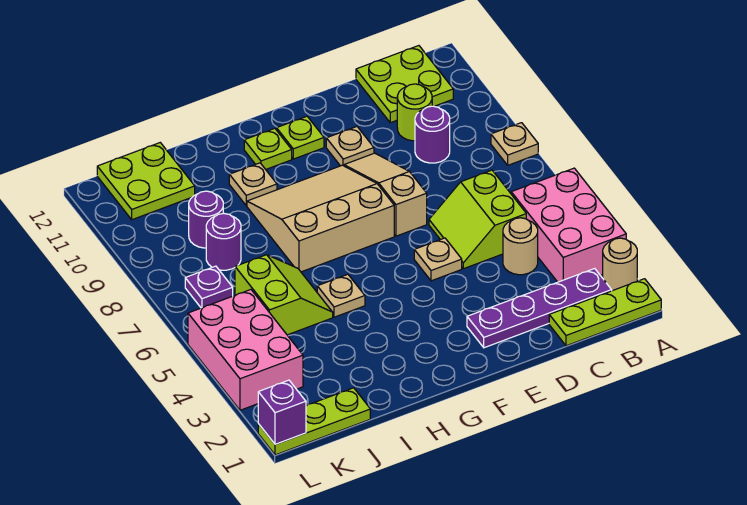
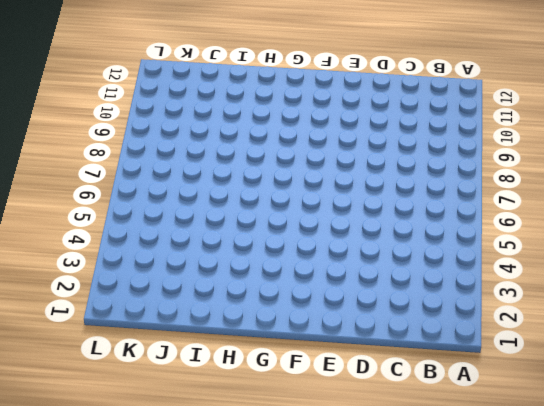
none -> lime 1x3 plate [549,279,661,346]
none -> tan 1x1 round brick [603,238,637,291]
none -> pink 2x3 brick [511,168,626,282]

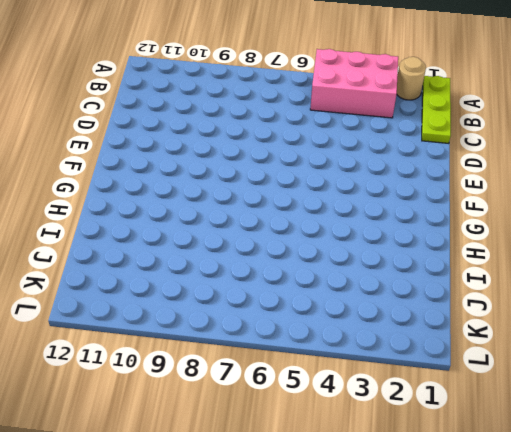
none -> tan 1x1 plate [491,123,538,165]
none -> purple 1x4 plate [467,269,612,348]
none -> lime 2x2 plate [356,46,453,123]

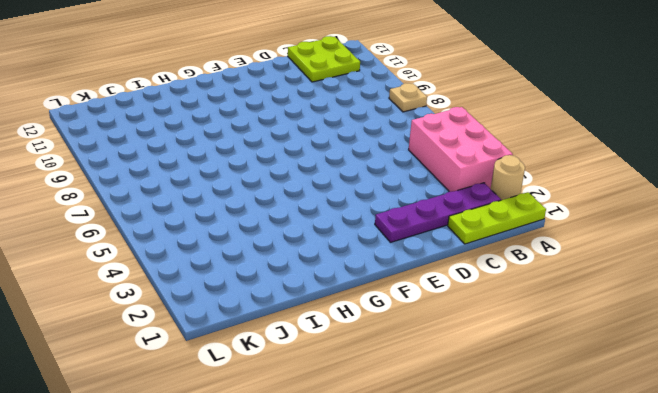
none -> tan 1x1 round brick [503,218,538,275]
none -> lime 2x2 slope [429,170,526,269]
none -> purple 1x1 round brick [415,106,450,163]

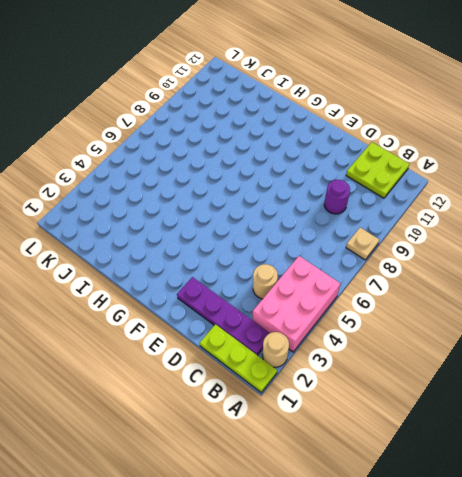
none -> lime 2x2 slope [429,170,526,269]
none -> lime 1x1 round brick [397,84,432,141]
none -> tan 1x1 plate [414,238,462,281]

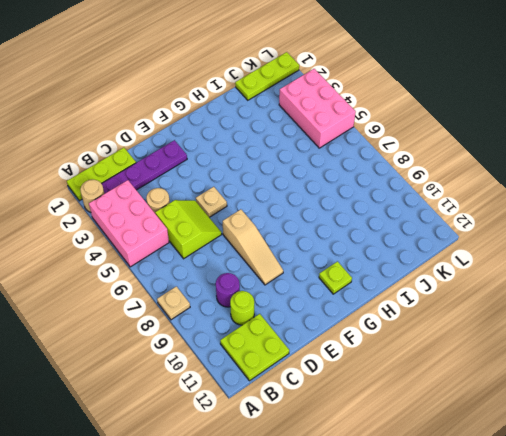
none -> tan 1x1 plate [326,127,374,166]
none -> tan 3x3 slope [247,165,394,272]
none -> lime 1x1 plate [277,116,324,159]

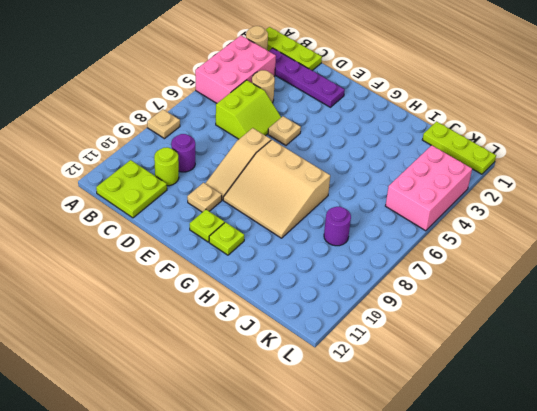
none -> tan 1x1 plate [317,274,365,317]
none -> tan 1x1 plate [229,163,277,206]
none -> lime 2x2 slope [235,255,333,335]

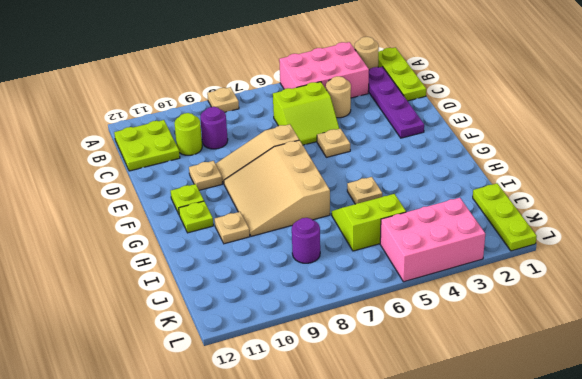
none -> purple 1x1 round brick [189,191,223,248]
none -> lime 2x2 plate [97,143,195,220]
none -> purple 1x1 plate [185,266,233,308]

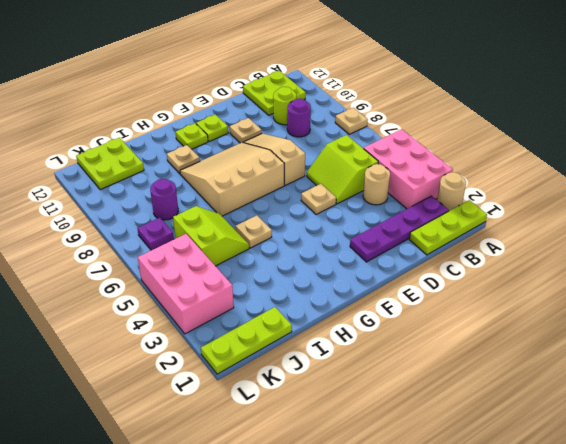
none -> purple 1x1 round brick [189,191,223,248]
none -> purple 1x1 brick [258,380,306,444]

